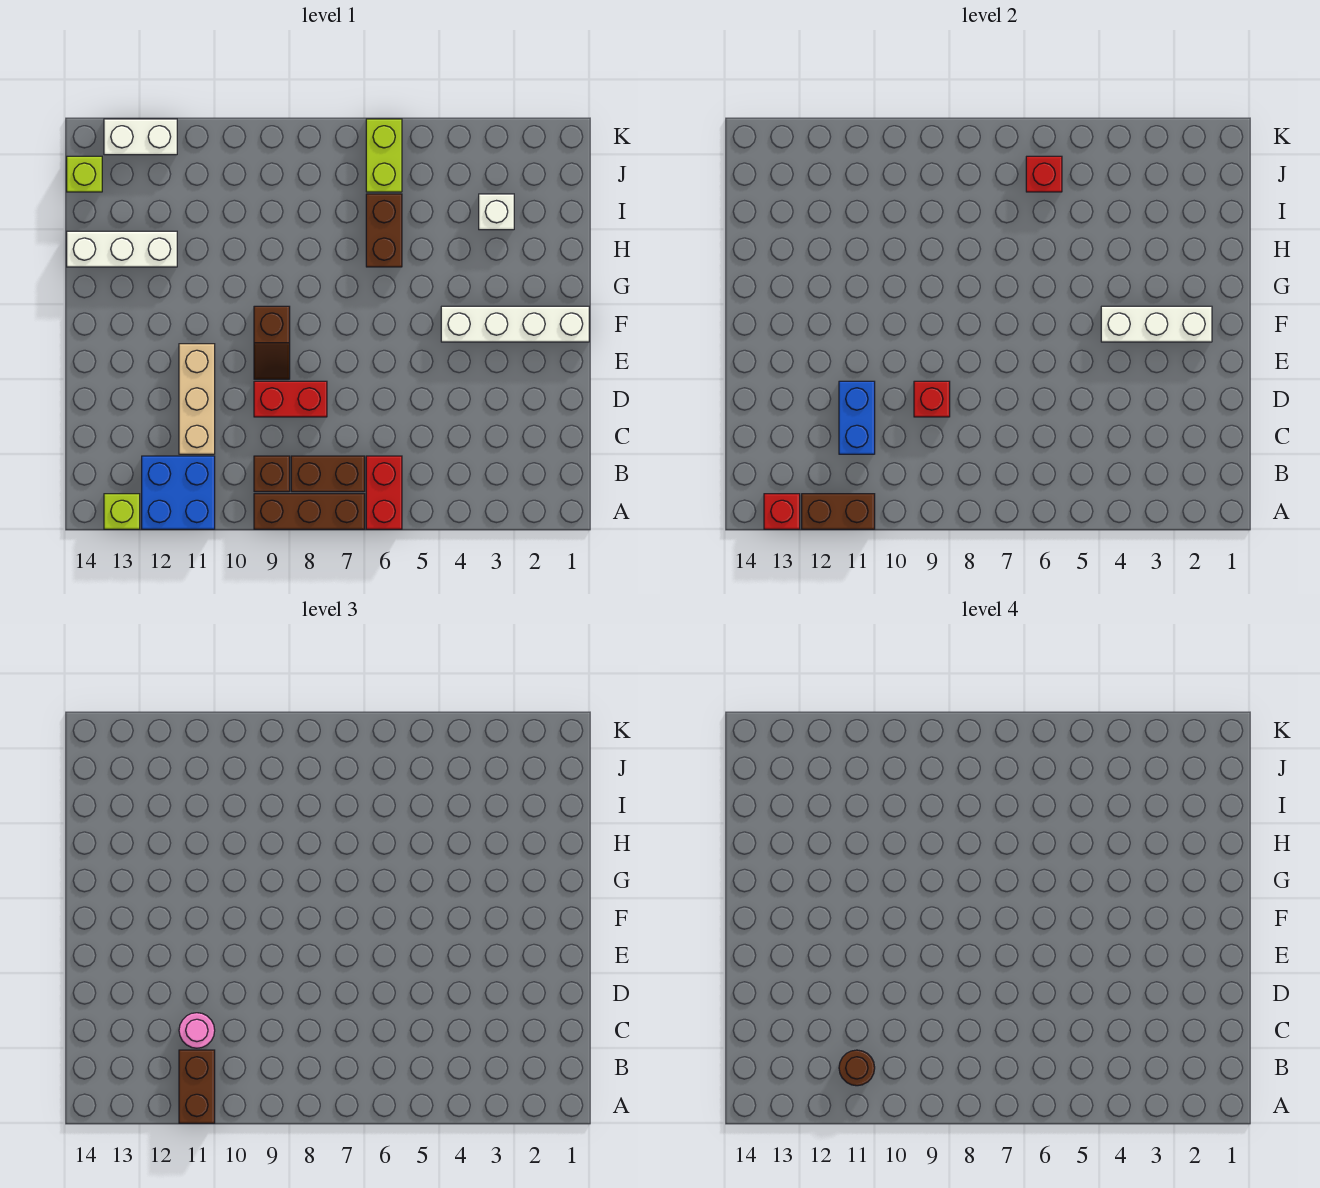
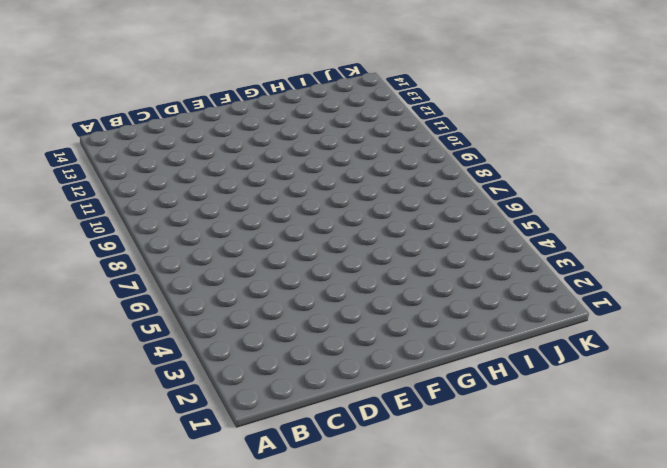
none -> red 1x2 brick [366,456,402,529]
none -> brown 1x3 brick [254,494,365,529]
none -> blue 2x2 brick [142,456,215,529]

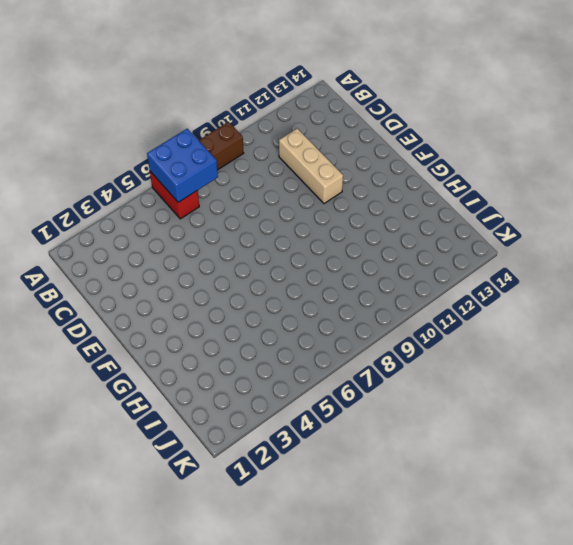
blue 2x2 brick [147,129,218,202] -> blue 2x2 brick moved to [142,456,215,529]
none -> lime 1x1 brick [104,494,140,529]
none -> brown 1x2 brick [291,456,365,492]
none -> brown 1x1 brick [254,456,290,492]

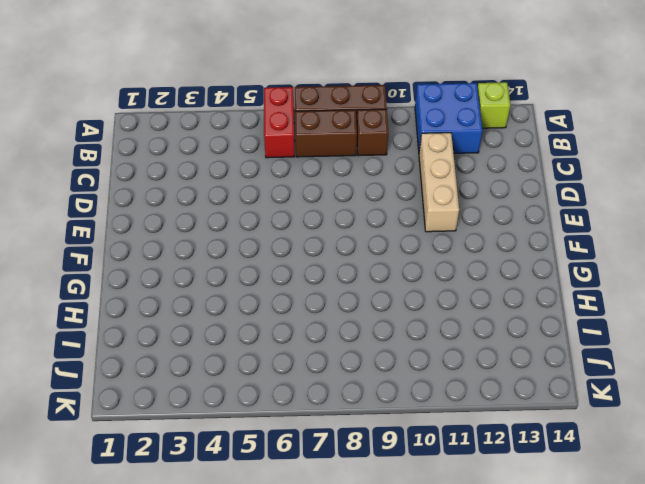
none -> red 1x2 brick [254,381,327,417]
none -> brown 1x2 slope [254,306,290,379]
none -> white 1x4 brick [441,306,589,342]

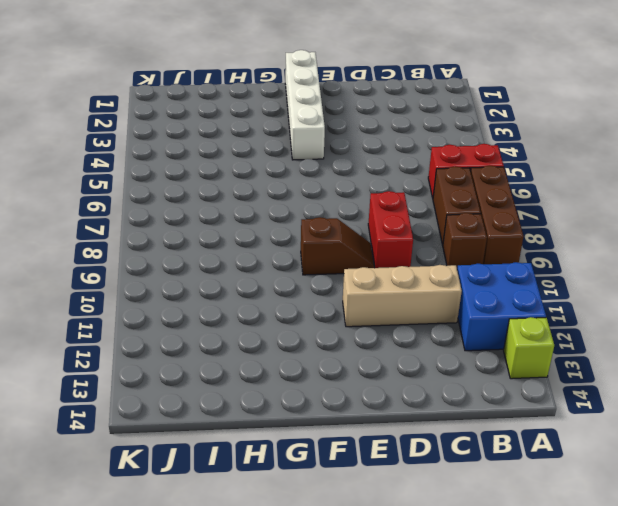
none -> brown 1x2 brick [366,194,402,267]
none -> white 1x3 brick [67,231,177,267]
none -> white 1x1 brick [479,194,514,230]

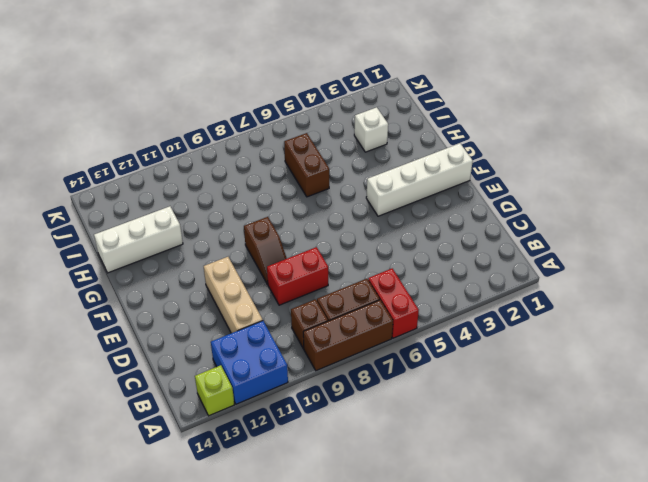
none -> lime 1x2 brick [366,119,402,192]
none -> lime 1x1 brick [67,156,102,192]
none -> white 1x2 brick [104,119,177,155]

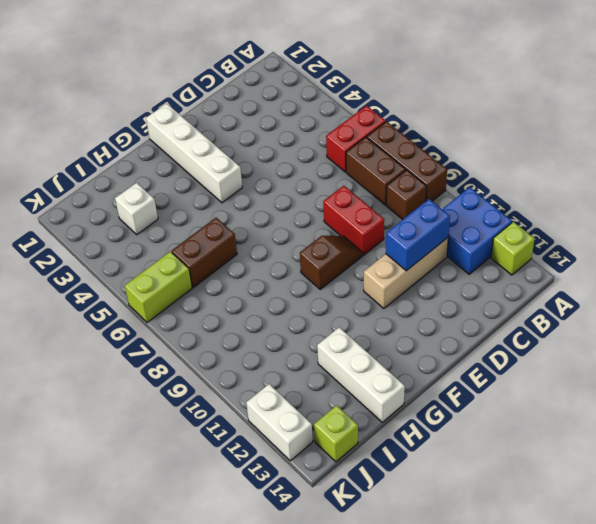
none -> brown 1x2 brick [802,494,875,529]
none -> red 1x1 brick [764,494,800,529]
none -> red 1x1 brick [914,381,950,417]

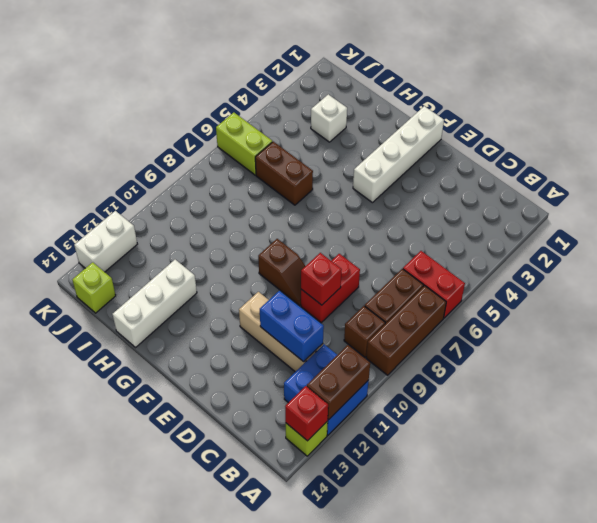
none -> white 1x3 brick [1101,306,1212,342]
none -> red 1x1 brick [1026,156,1062,192]
none -> brown 1x2 brick [179,1050,215,1123]

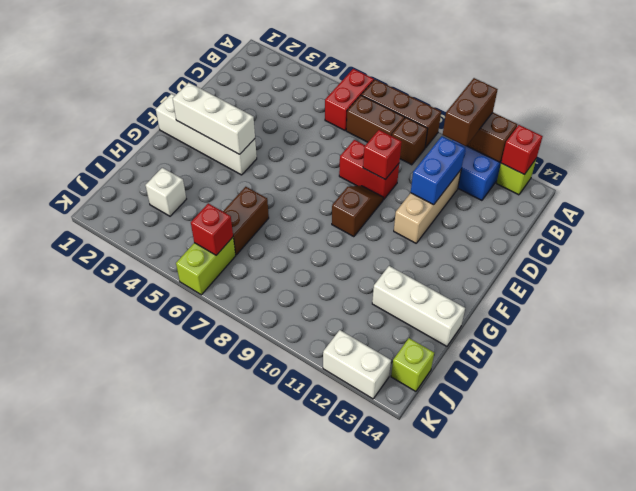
none -> pink 1x1 round brick [179,1013,215,1048]
none -> brown 1x1 round brick [839,1050,875,1086]

